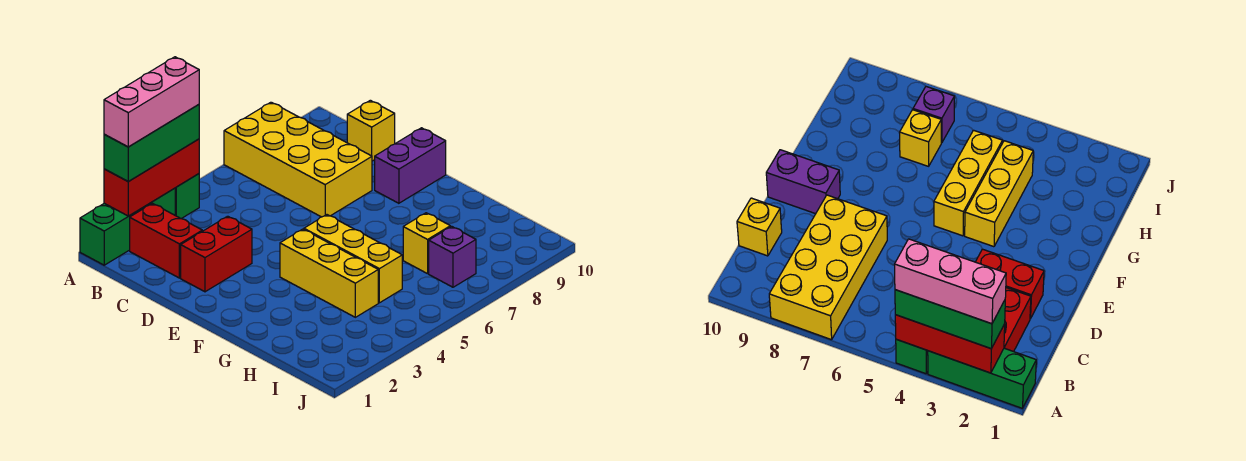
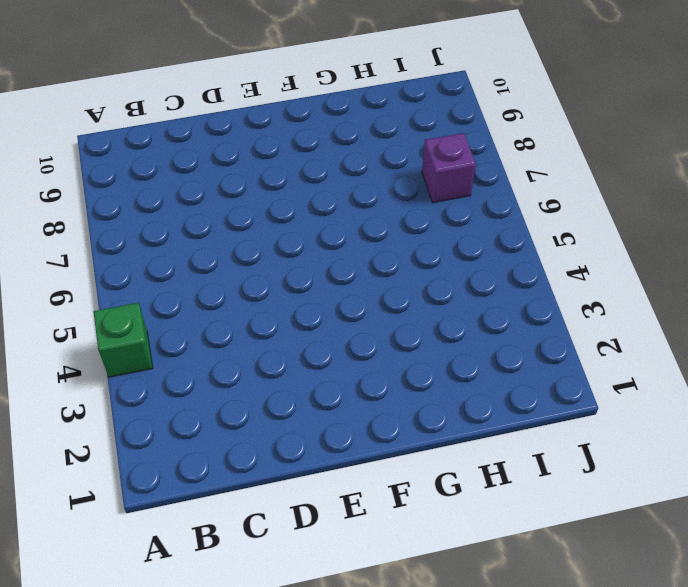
none -> green 1x3 brick [80,188,175,265]
none -> yellow 2x4 brick [224,102,372,217]
none -> red 1x2 brick [130,203,202,278]

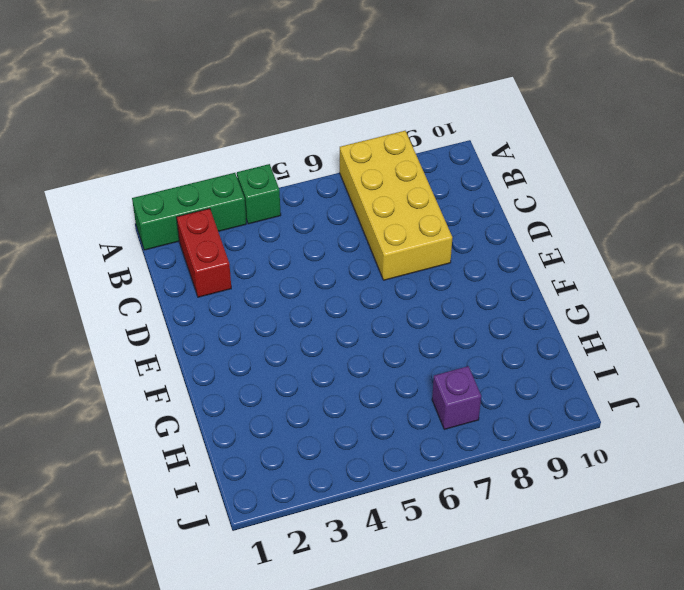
none -> yellow 1x1 brick [347,100,395,161]
none -> red 1x2 brick [181,216,252,292]
none -> purple 1x2 brick [375,128,446,203]

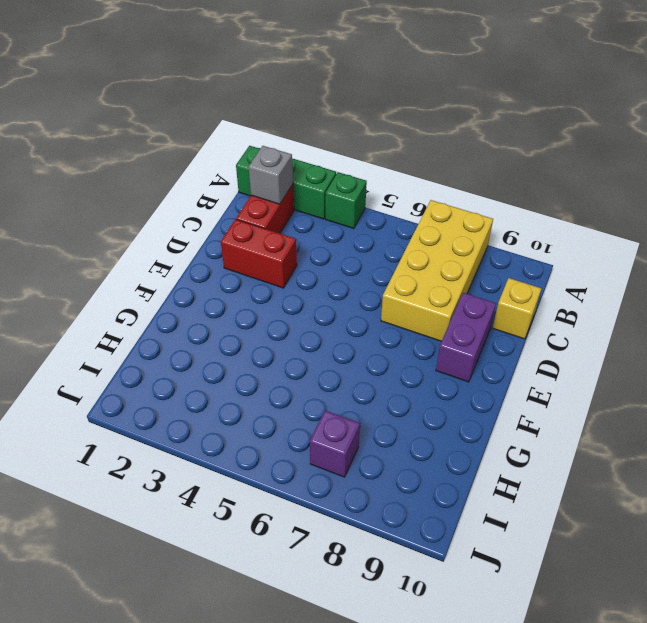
grey 1x1 brick [249,146,293,204] -> none
purple 1x2 brick [436,293,496,382] -> purple 1x2 brick turned to [375,128,446,203]
none -> yellow 1x3 brick [280,229,378,317]
none -> yellow 1x3 brick [304,215,402,303]
none -> yellow 1x1 brick [403,213,450,274]

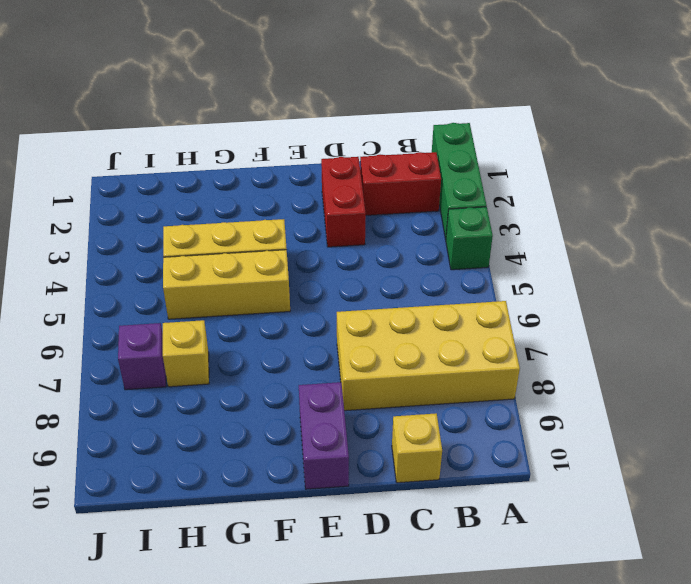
none -> red 1x3 brick [104,139,199,216]
none -> green 1x3 brick [104,105,199,182]
none -> pink 1x3 brick [104,57,199,147]

